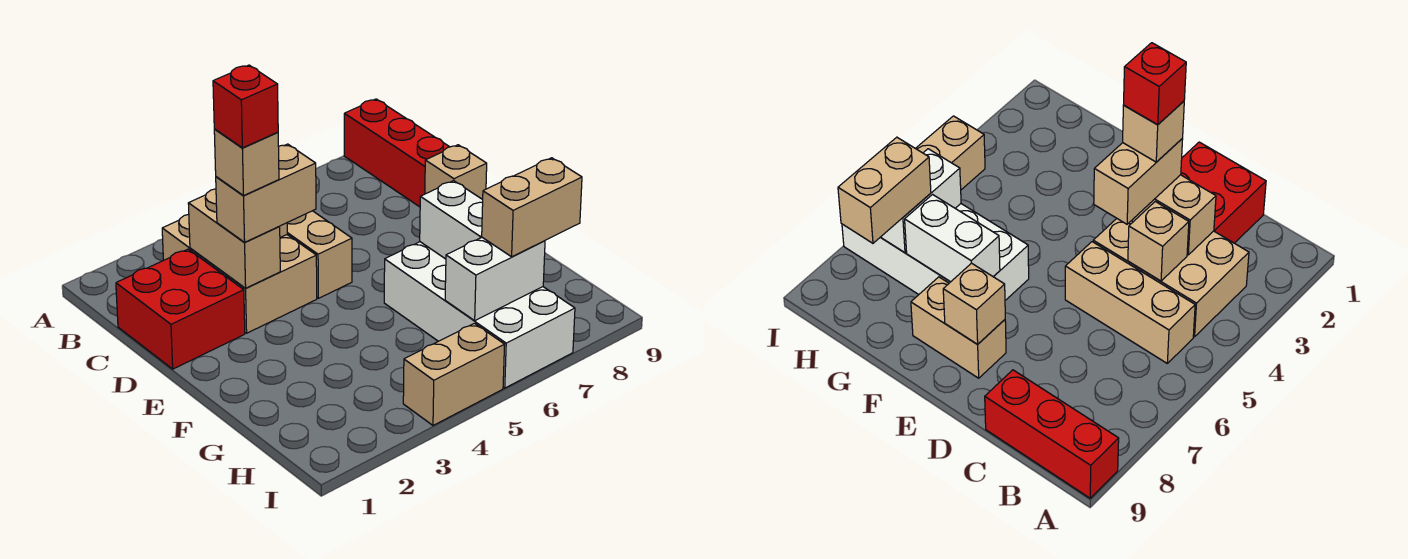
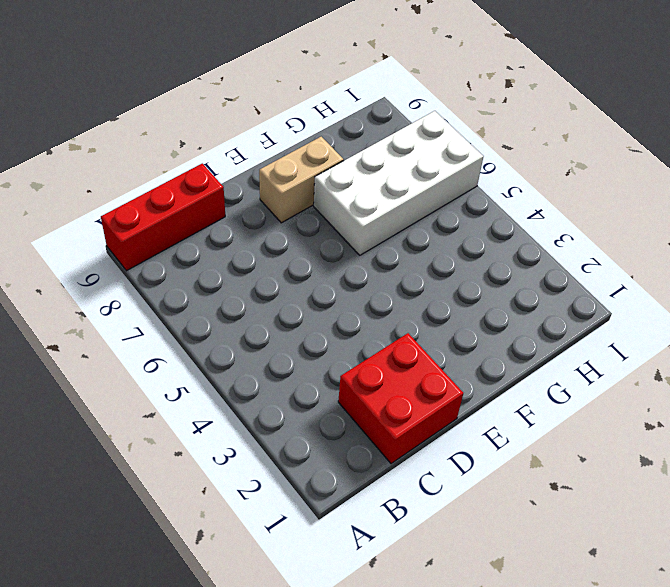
none -> tan 2x3 brick [162,214,317,333]
none -> tan 1x3 brick [287,211,352,298]
none -> tan 1x2 brick [403,323,505,425]

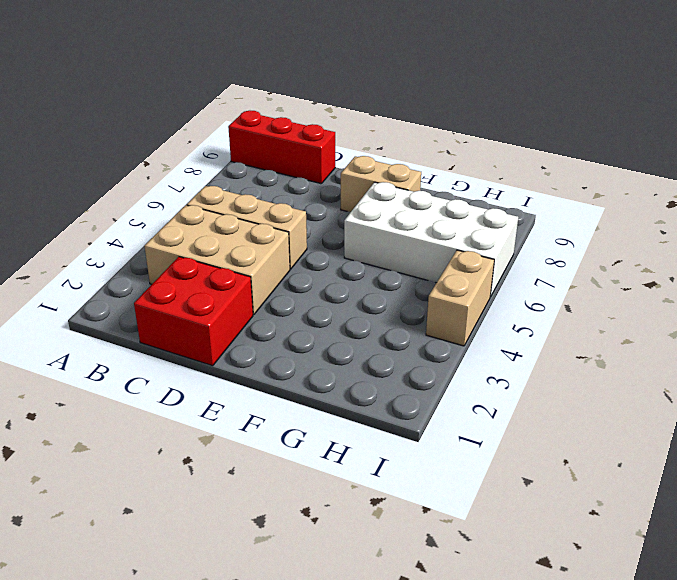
none -> tan 1x2 brick [188,189,280,288]
none -> tan 1x1 brick [1128,202,1189,281]
none -> tan 1x1 brick [425,145,487,200]

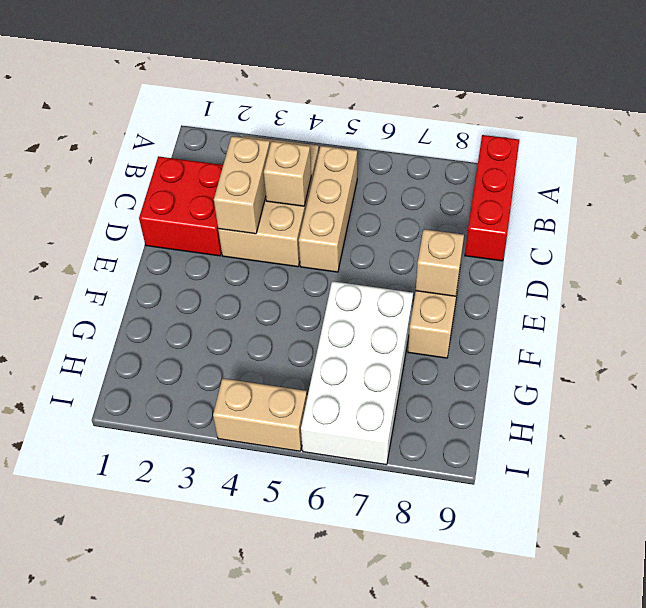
none -> white 1x2 brick [420,181,483,259]
none -> white 1x2 brick [445,238,545,321]
none -> tan 1x2 brick [216,144,316,242]

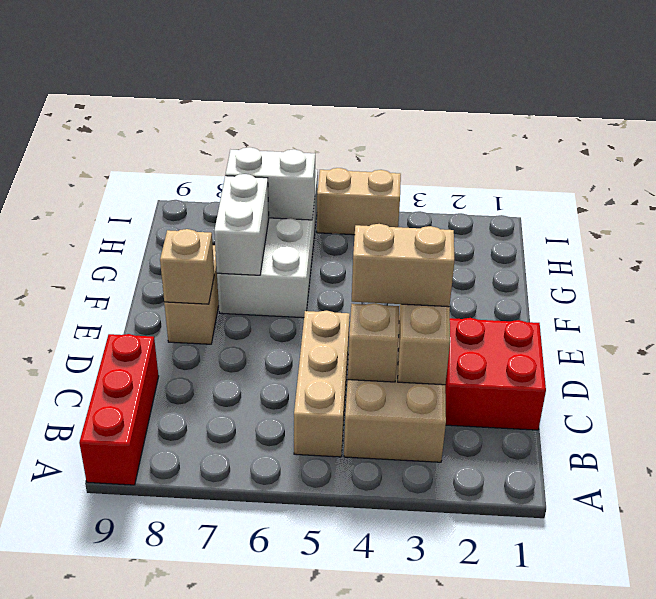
none -> tan 1x2 brick [482,158,582,257]
none -> tan 1x1 brick [214,129,279,196]
none -> red 1x1 brick [213,65,278,148]

